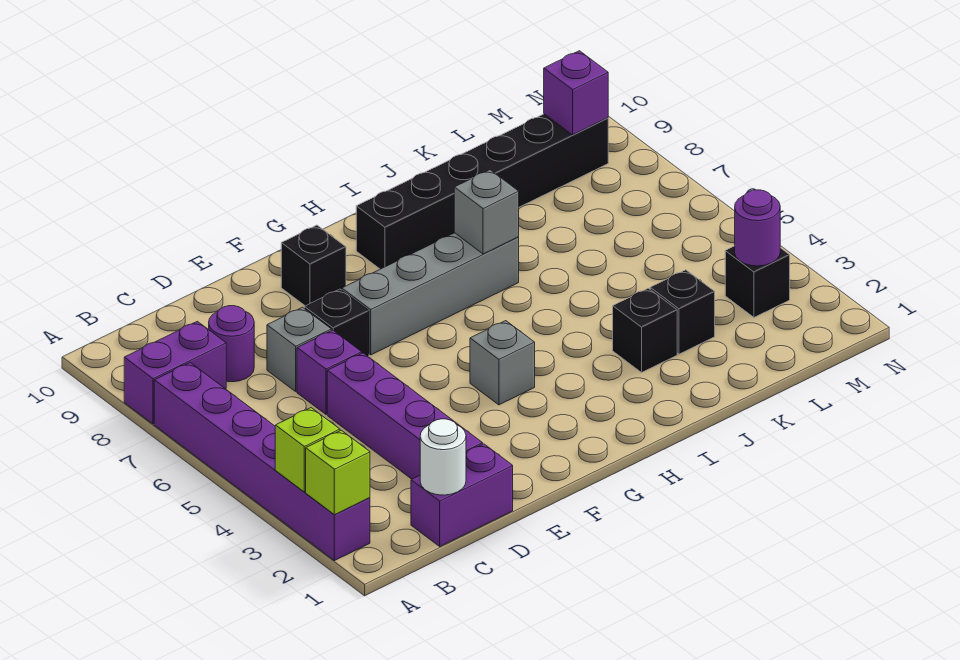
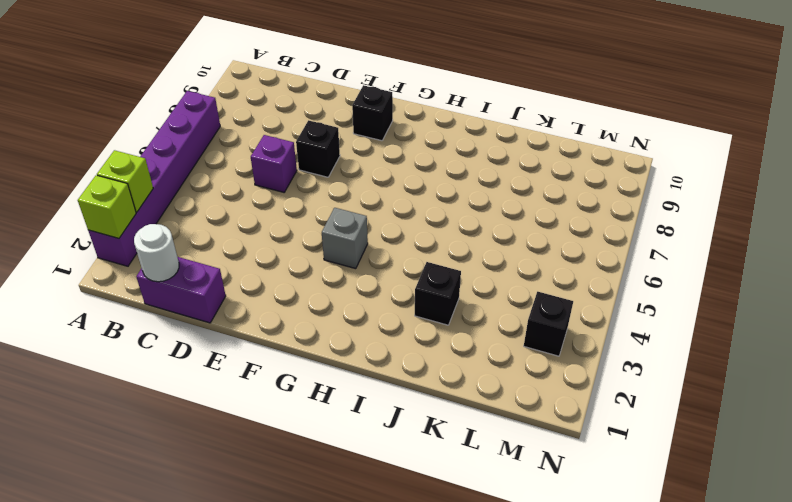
none -> purple 1x2 brick [124,321,226,424]
none -> purple 1x1 round brick [209,306,254,382]
none -> purple 1x4 brick [327,353,483,479]

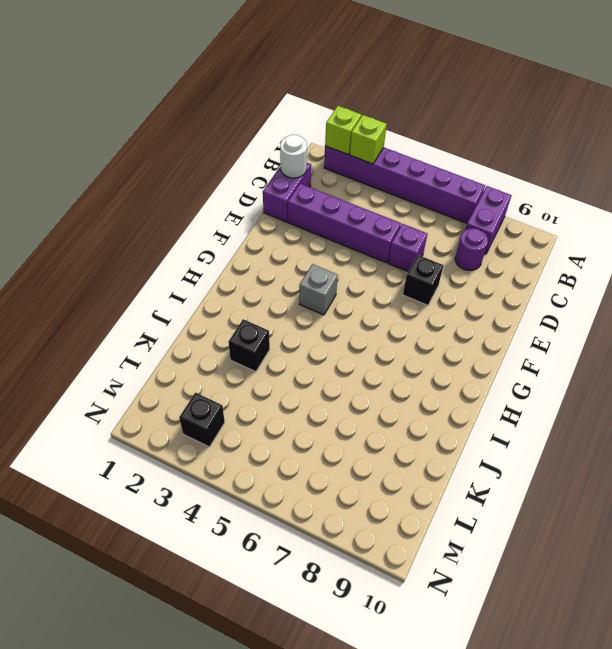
none -> grey 1x1 brick [267,307,331,391]
none -> grey 1x4 brick [342,233,519,355]
none -> black 1x1 brick [281,225,346,306]

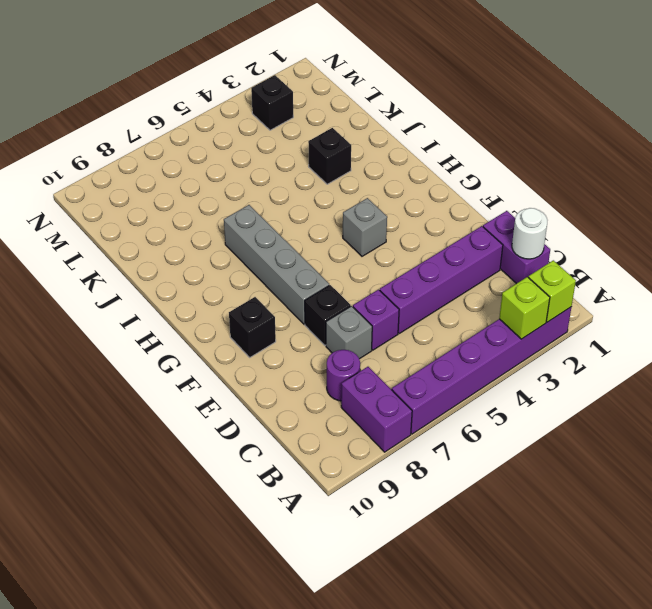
none -> black 1x6 brick [356,114,608,269]
none -> black 1x1 brick [650,270,715,354]
none -> grey 1x1 brick [454,170,519,254]

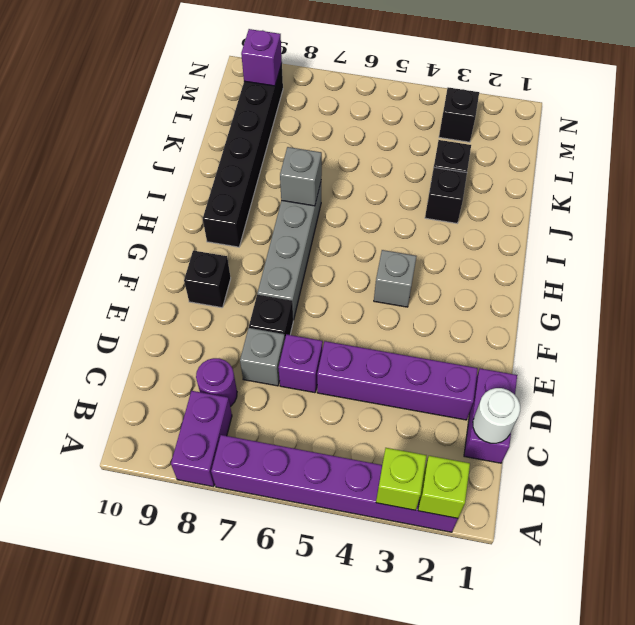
none -> purple 1x1 round brick [735,190,780,266]

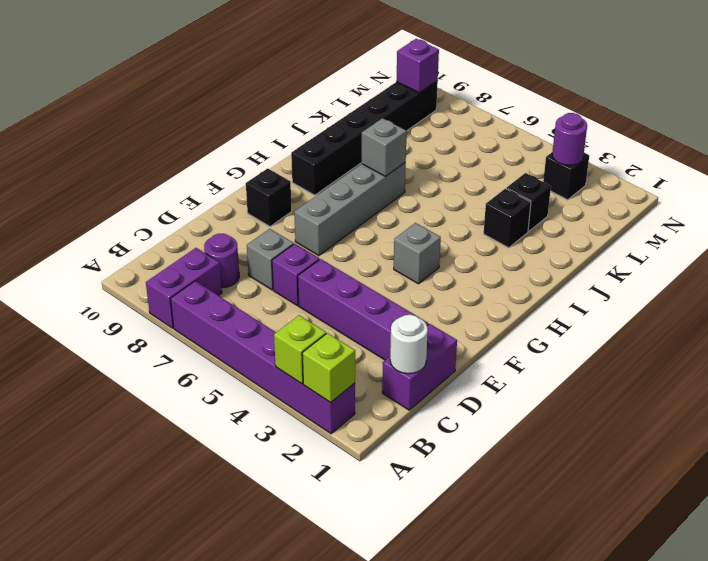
none -> black 1x1 brick [304,289,369,356]

